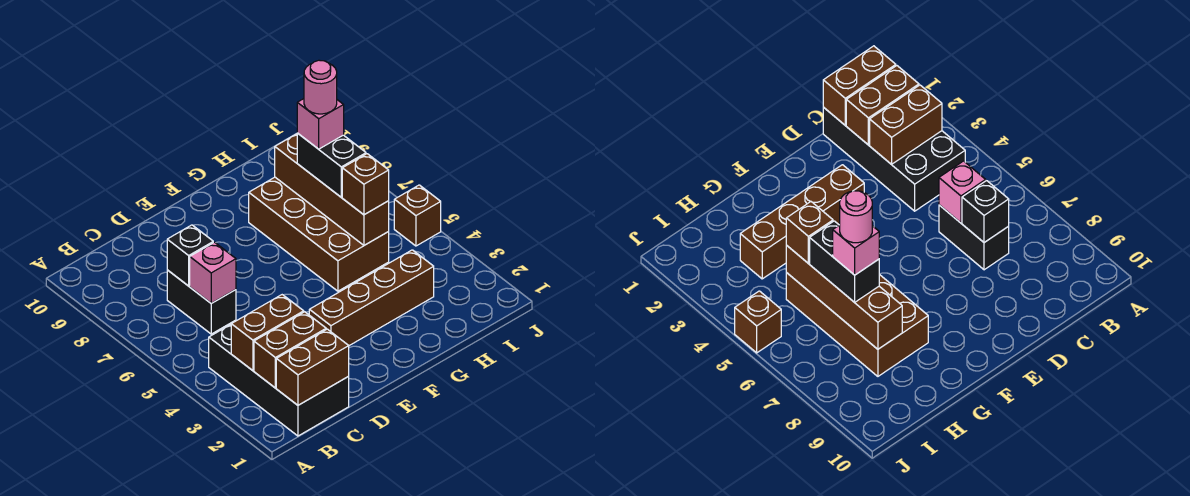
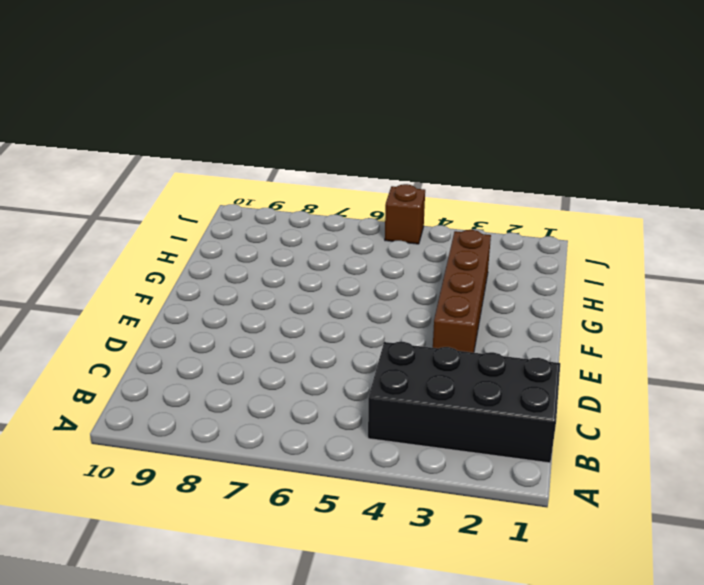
none -> black 1x2 brick [167,270,236,334]
none -> brown 2x4 brick [249,177,389,291]
none -> brown 1x2 brick [276,329,349,405]

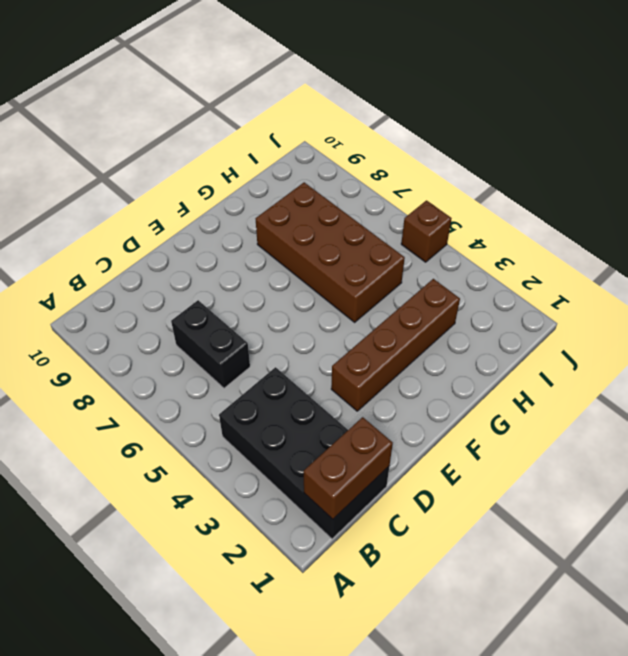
none -> brown 1x2 brick [254,312,326,388]
none -> brown 1x2 brick [231,295,304,371]
none -> pink 1x1 brick [190,242,236,303]

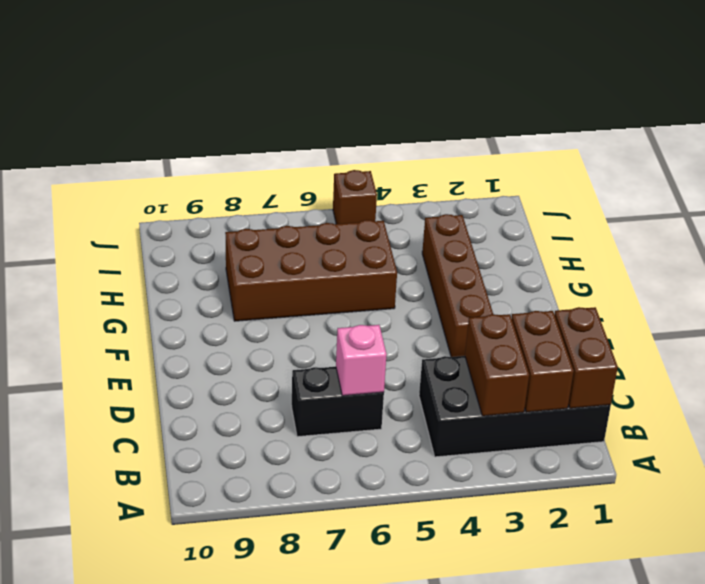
none -> black 1x1 brick [167,225,213,286]
none -> brown 1x4 brick [275,134,389,245]
none -> brown 1x1 brick [342,154,389,215]

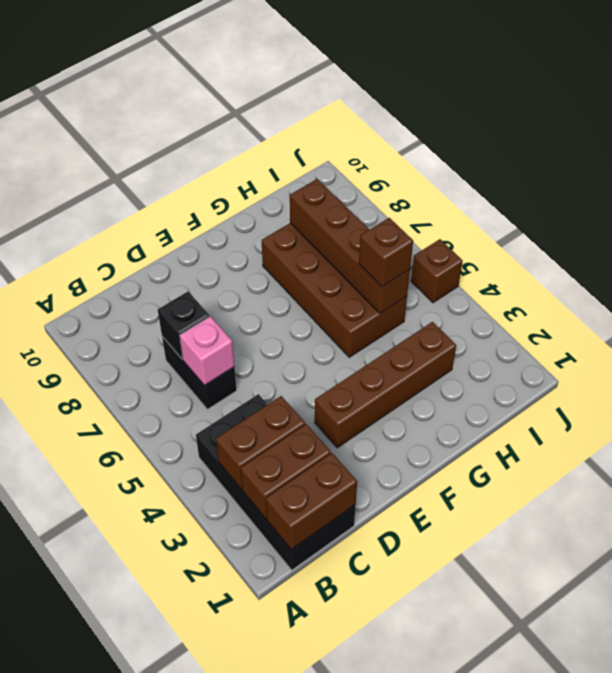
none -> black 1x2 brick [297,133,366,197]
none -> pink 1x1 brick [297,99,344,149]
none -> pink 1x1 round brick [304,60,337,114]

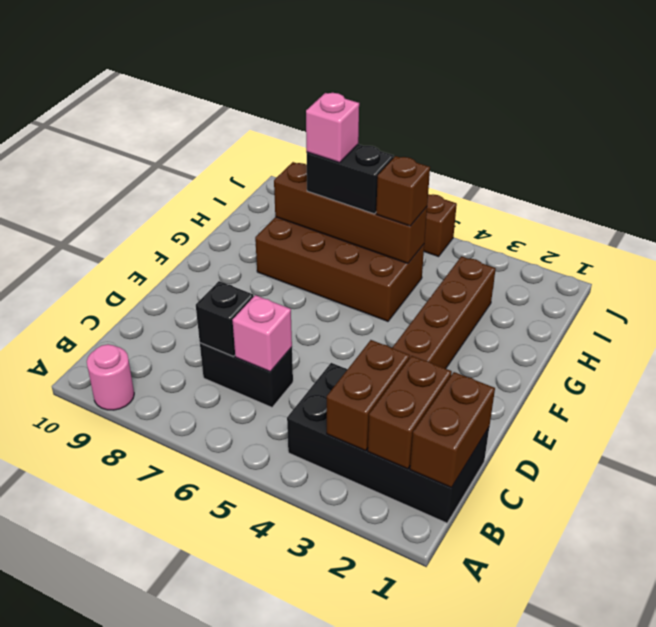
pink 1x1 round brick [87,344,134,410] -> pink 1x1 round brick moved to [304,60,337,114]

